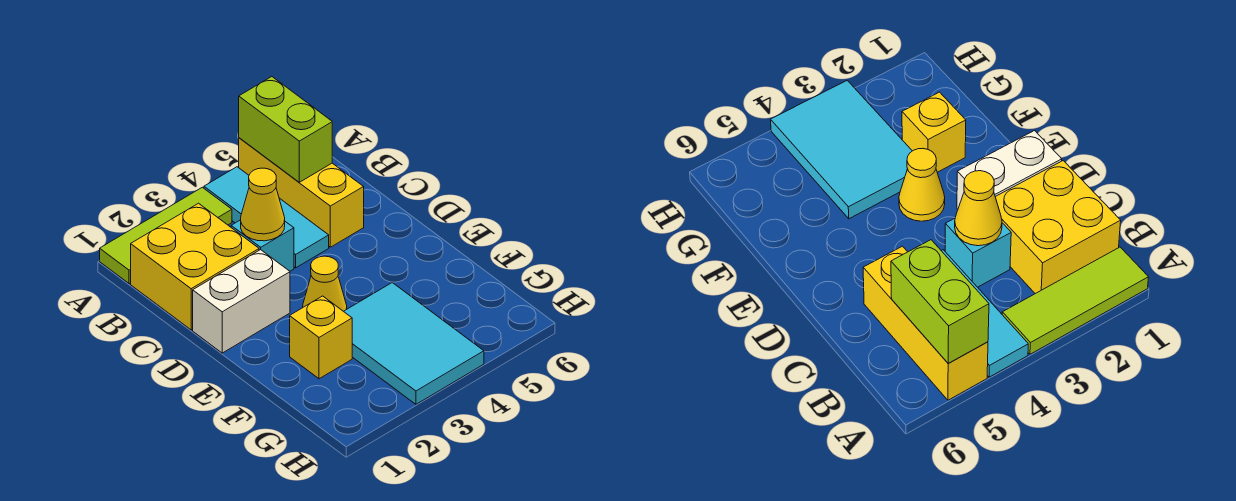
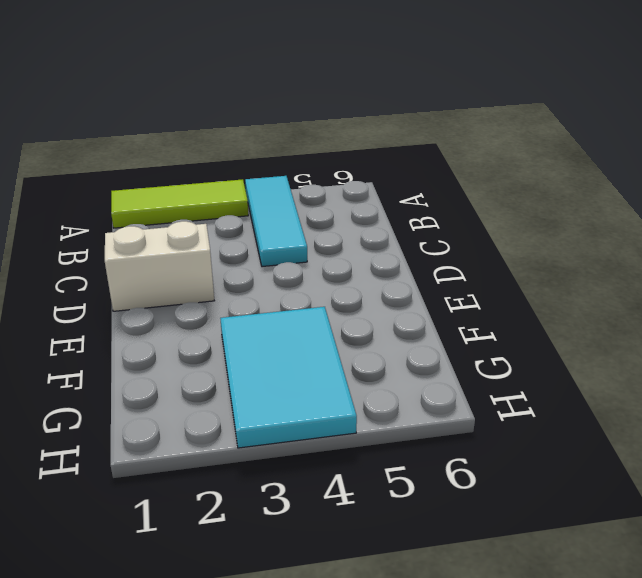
none -> yellow 1x3 brick [239,138,364,247]
none -> yellow 2x2 brick [131,203,259,330]

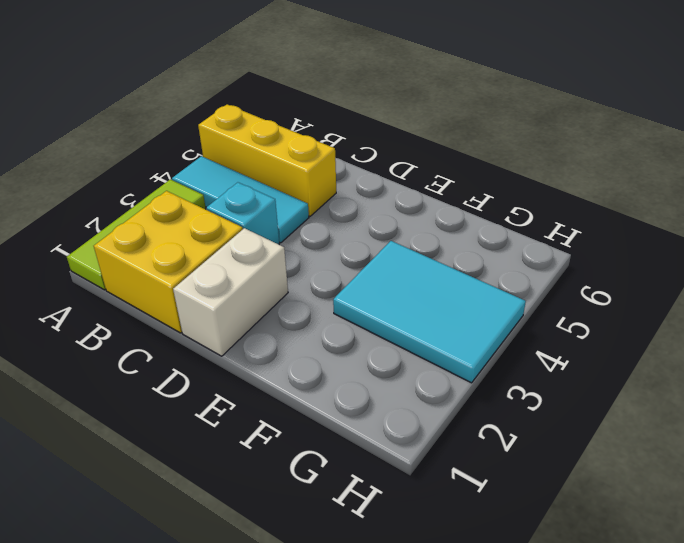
none -> yellow 1x1 cone [303,256,347,311]
none -> yellow 1x1 brick [290,296,352,379]

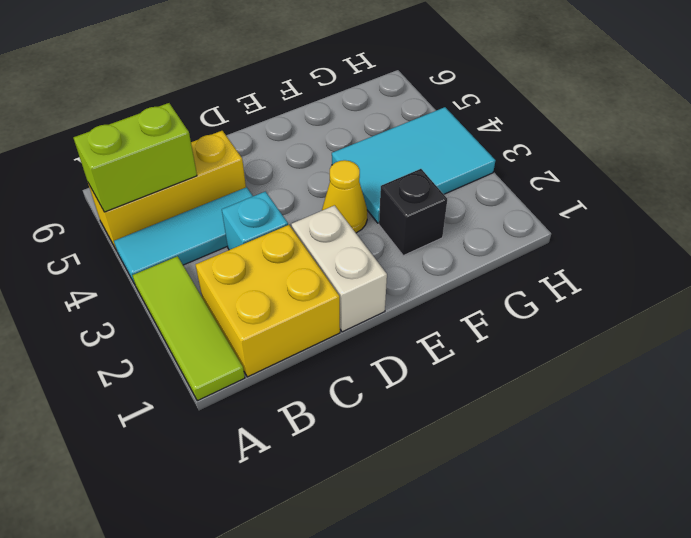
black 1x1 brick [379,169,447,256] -> yellow 1x1 brick [290,296,352,379]
none -> yellow 1x1 cone [241,168,285,241]

